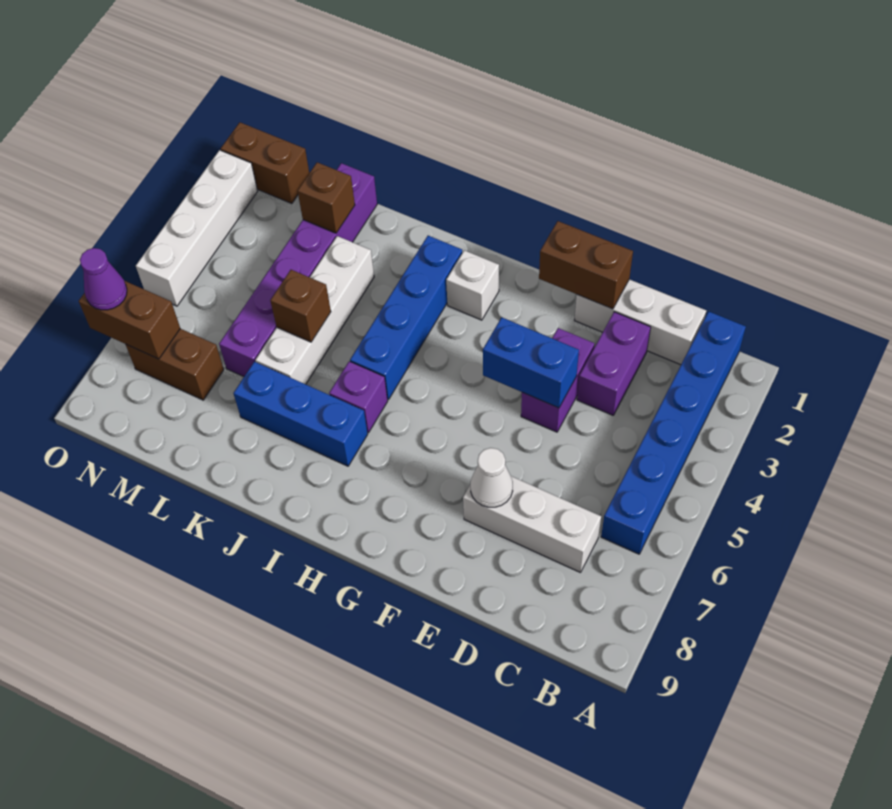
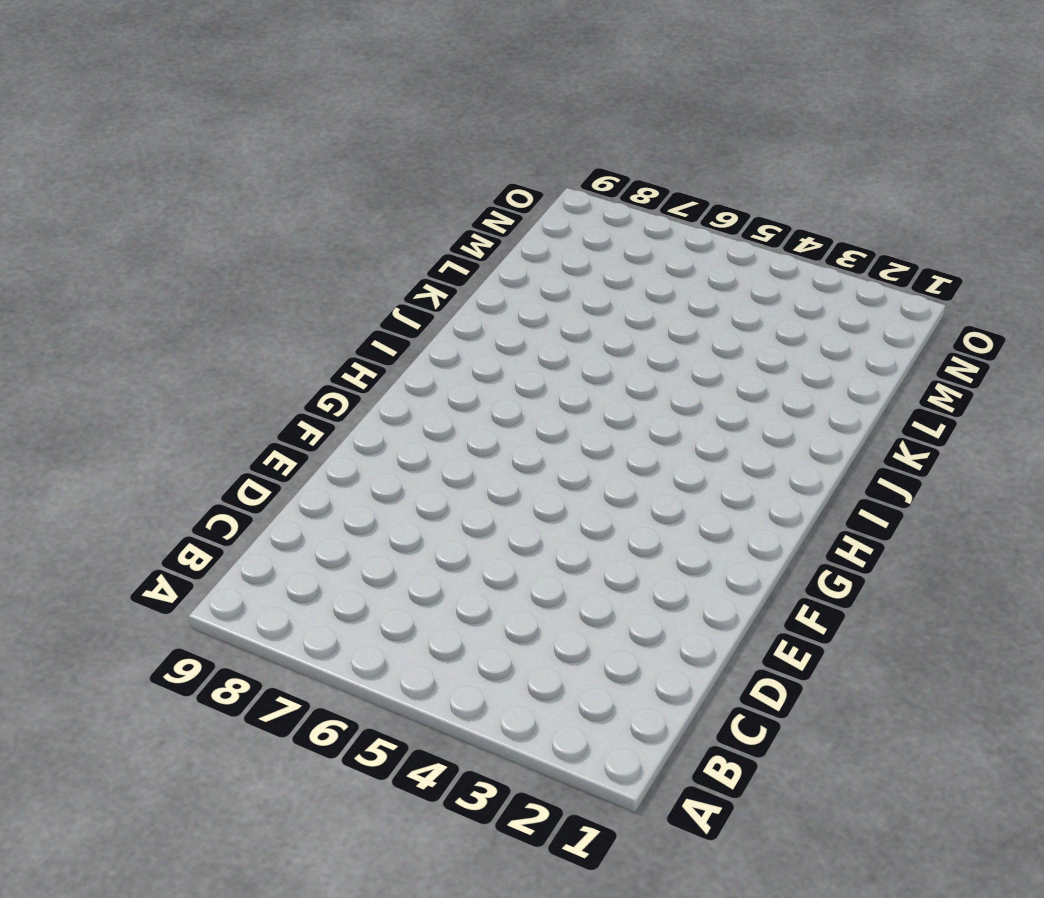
none -> blue 1x6 brick [601,311,746,554]
none -> white 1x3 brick [574,279,706,365]
none -> white 1x3 brick [463,476,601,573]

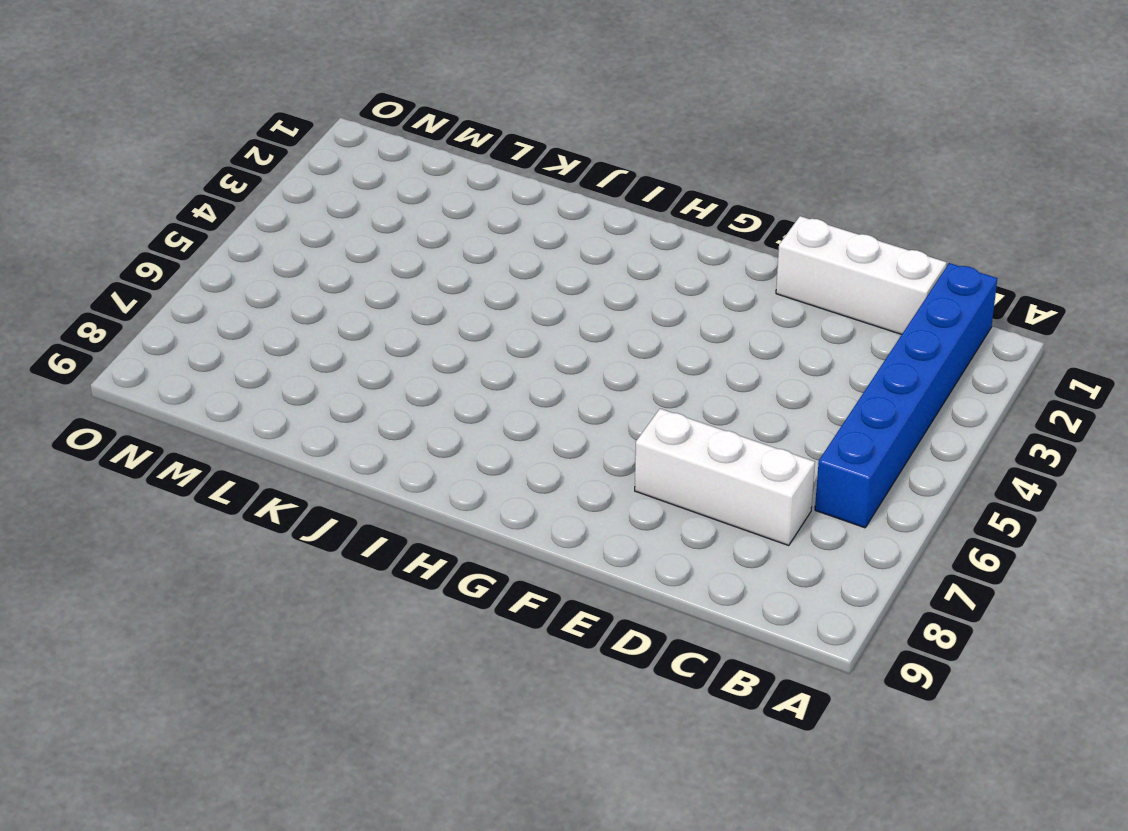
none -> purple 1x2 brick [577,312,651,415]
none -> purple 1x2 brick [521,328,594,432]
none -> white 1x1 brick [446,250,499,320]

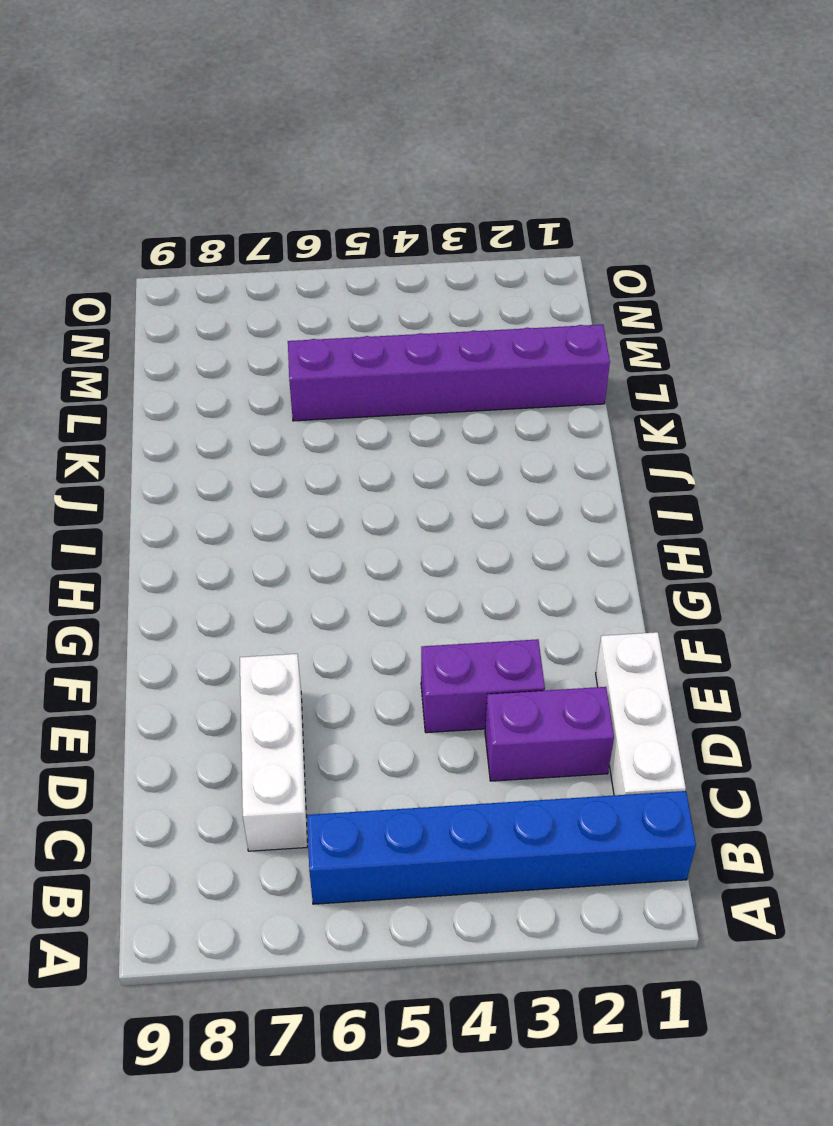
none -> white 1x1 brick [446,250,499,320]
none -> blue 1x4 brick [350,236,462,400]
none -> purple 1x1 brick [329,361,388,433]

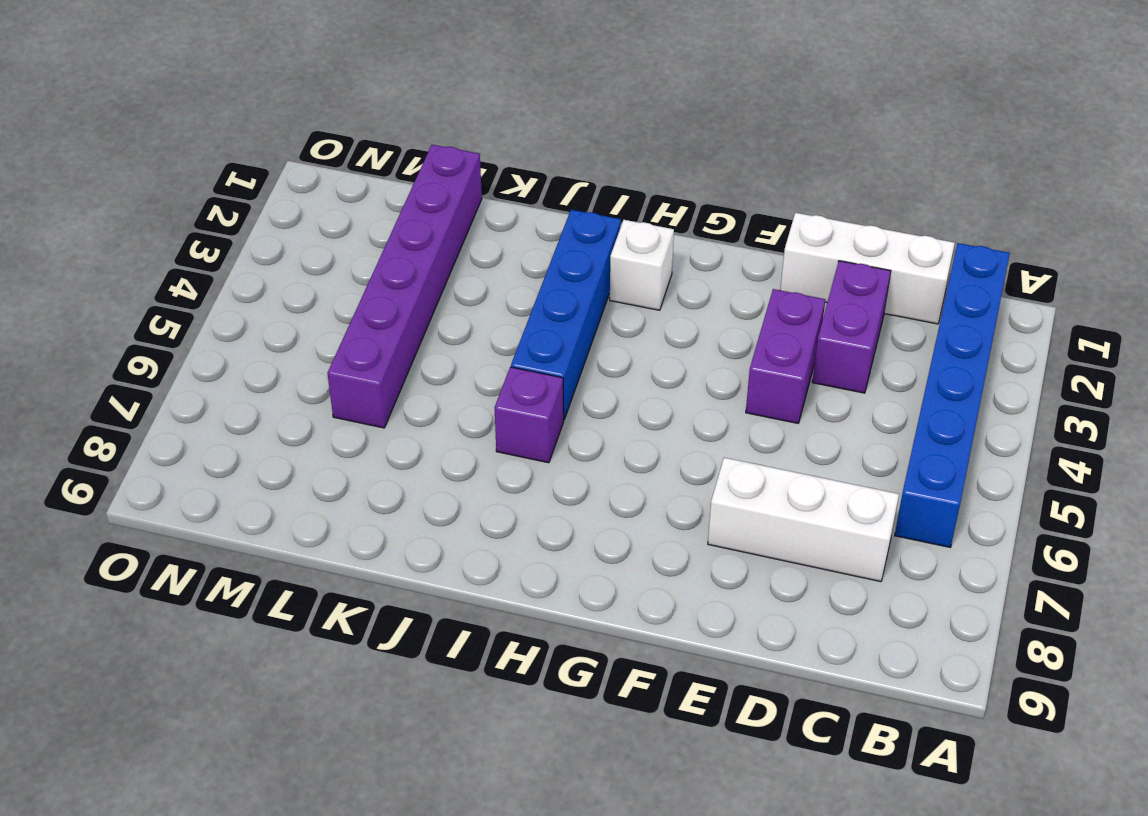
none -> blue 1x3 brick [233,362,368,466]
none -> white 1x4 brick [255,236,374,384]
none -> brown 1x2 brick [126,329,224,400]

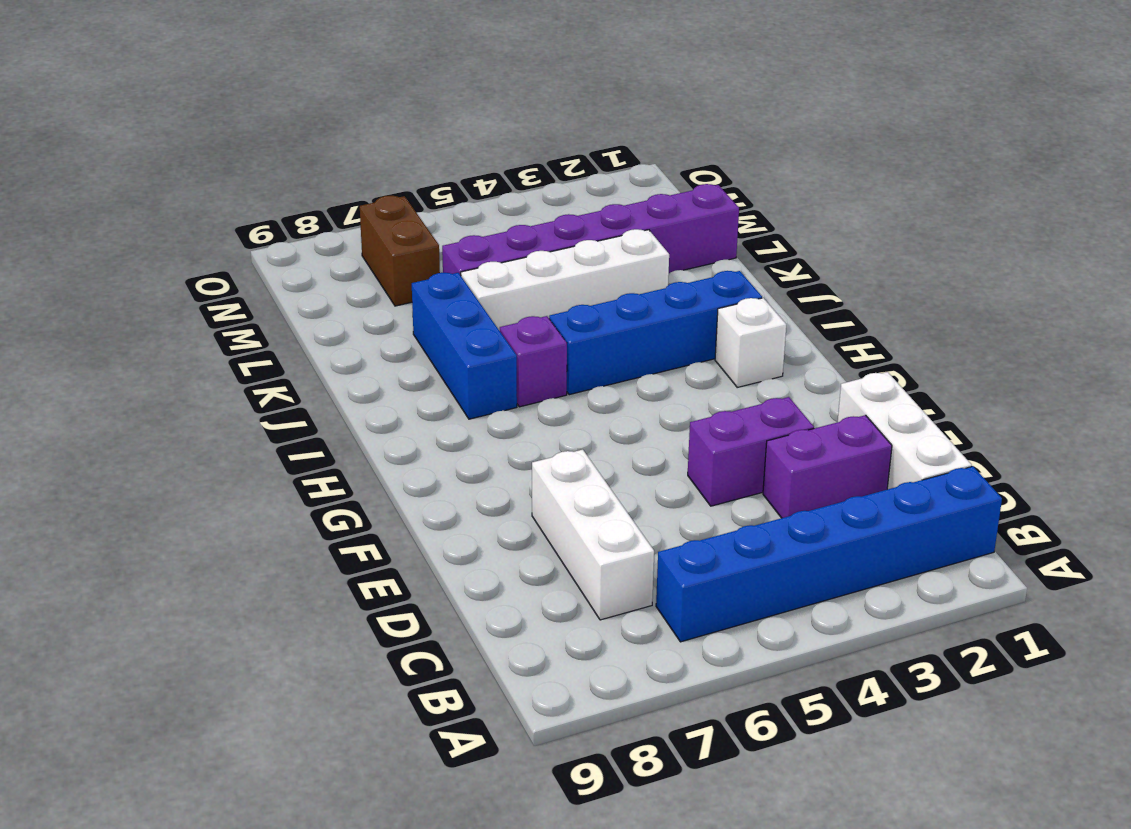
none -> brown 1x2 brick [221,122,309,204]
none -> white 1x4 brick [136,150,258,306]
none -> brown 1x2 brick [539,221,633,309]

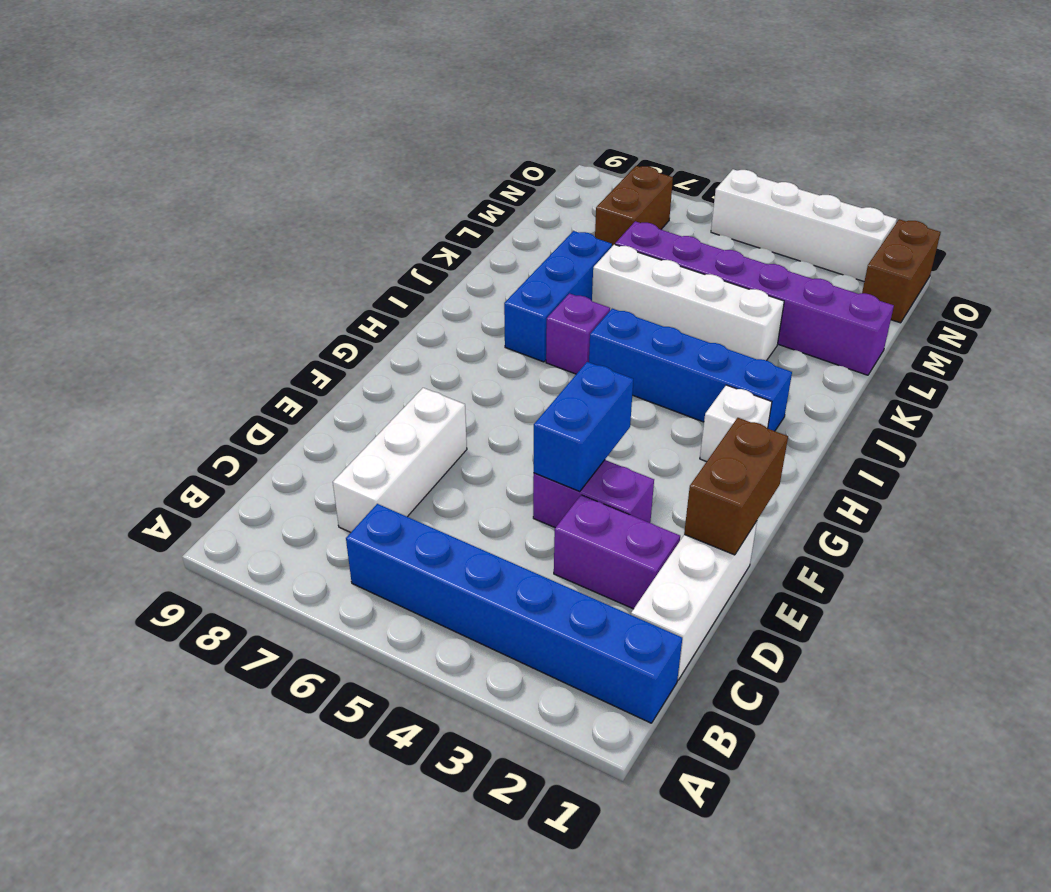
none -> white 1x1 cone [470,448,513,507]
none -> brown 1x1 brick [270,270,331,342]
none -> brown 1x1 brick [298,162,355,233]

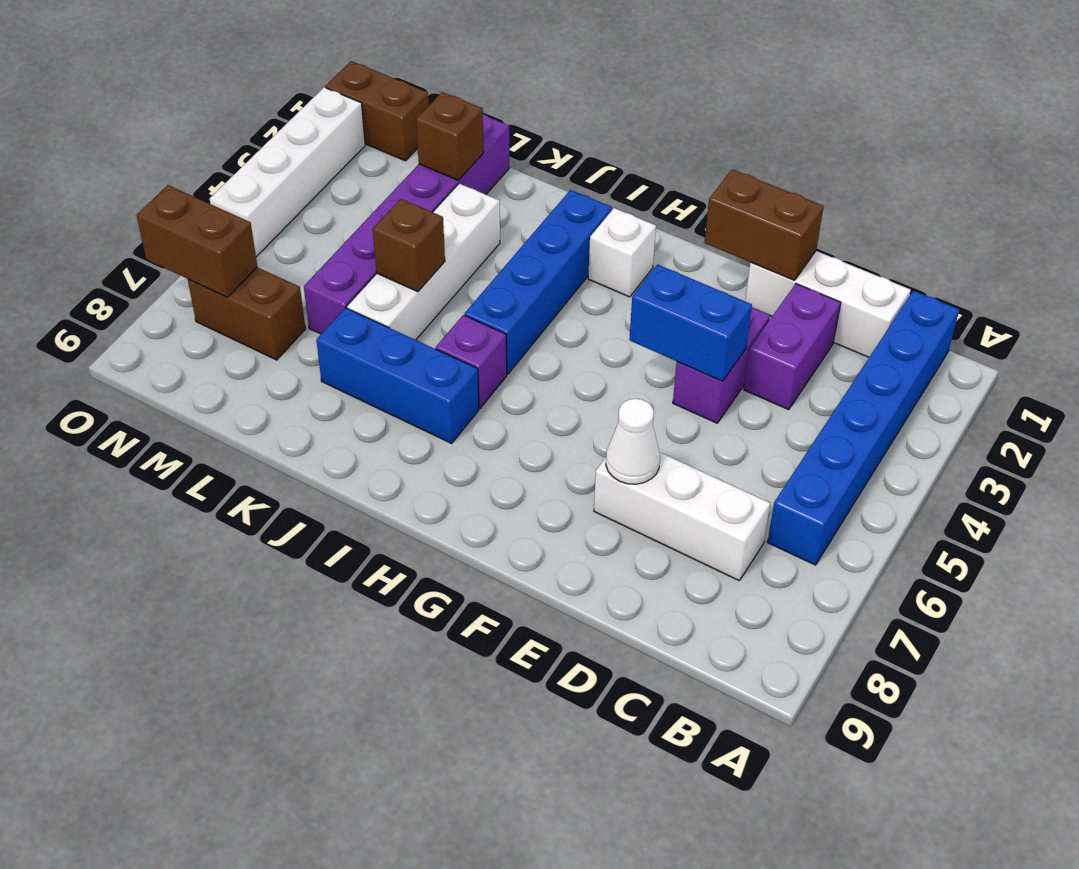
none -> purple 1x1 cone [80,248,127,310]

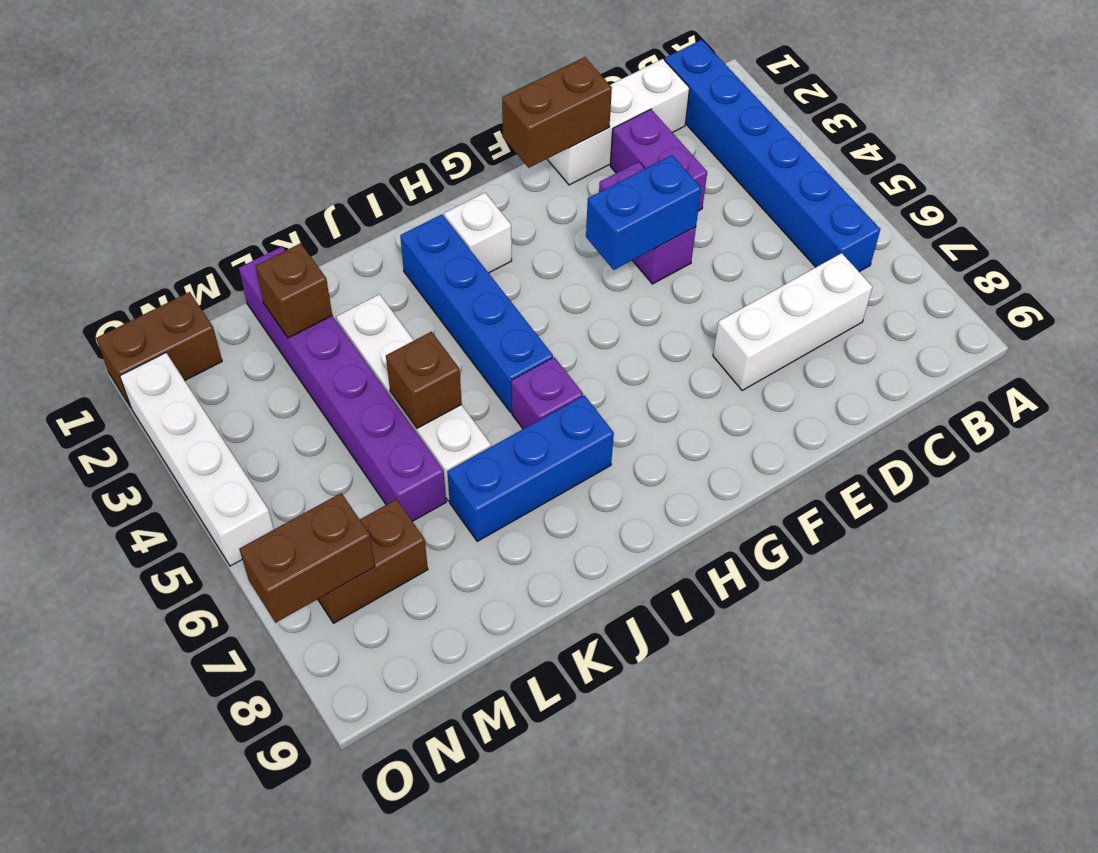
none -> white 1x1 cone [470,448,513,507]
none -> purple 1x1 cone [80,248,127,310]

